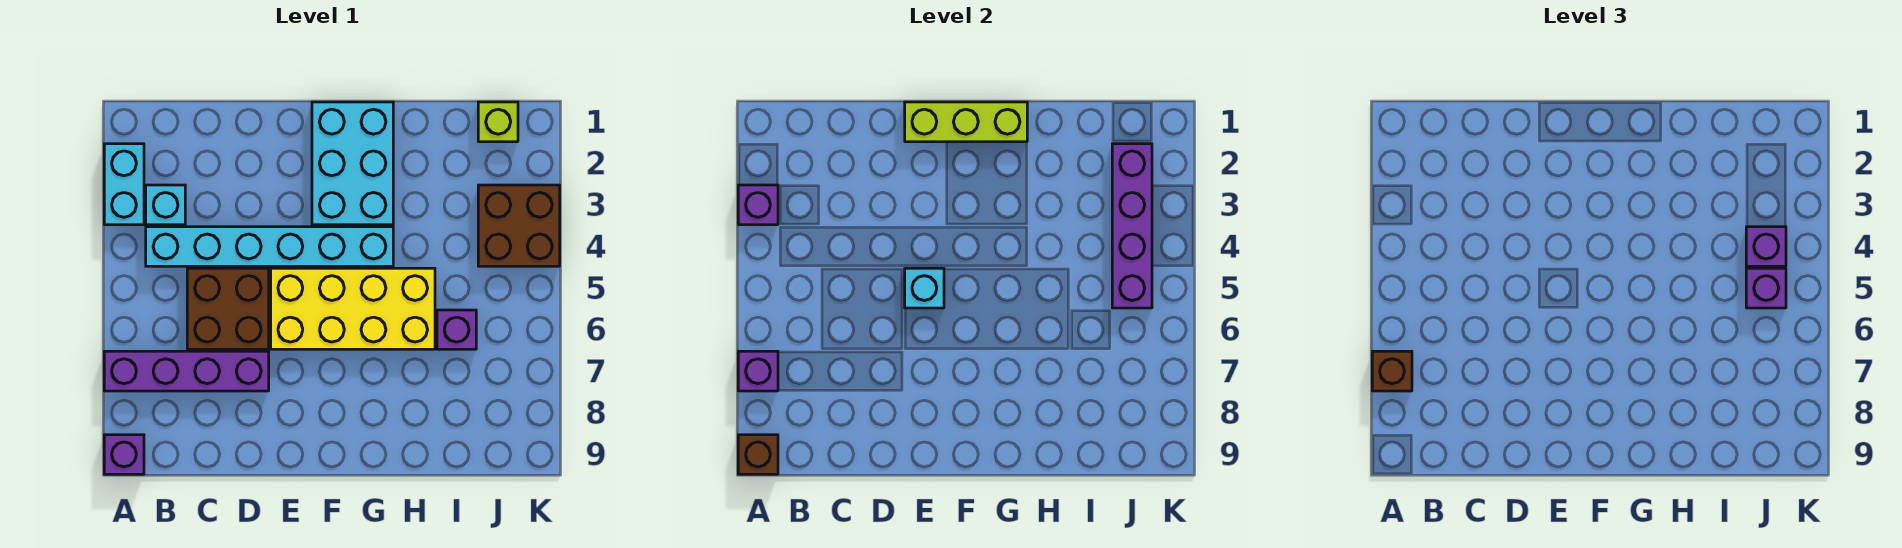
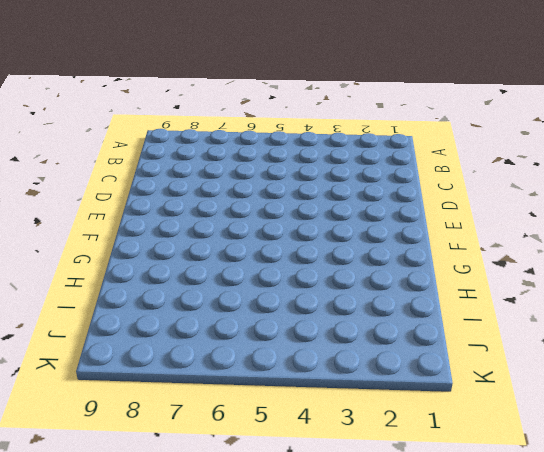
none -> cyan 1x2 brick [104,144,144,225]
none -> purple 1x4 brick [104,351,269,391]
none -> purple 1x1 brick [104,435,144,474]

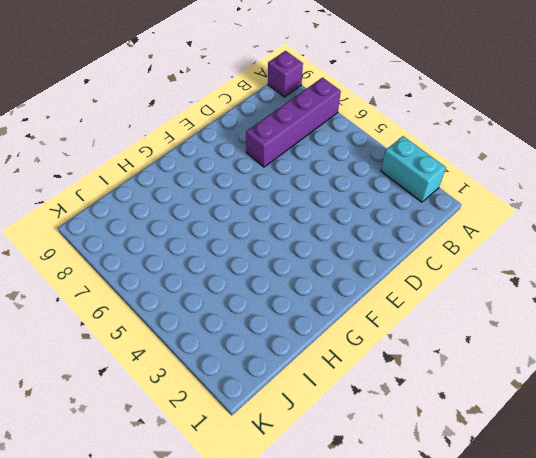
none -> cyan 1x1 brick [146,185,185,225]
none -> cyan 1x6 brick [146,227,393,266]
none -> brown 2x2 brick [187,268,269,349]

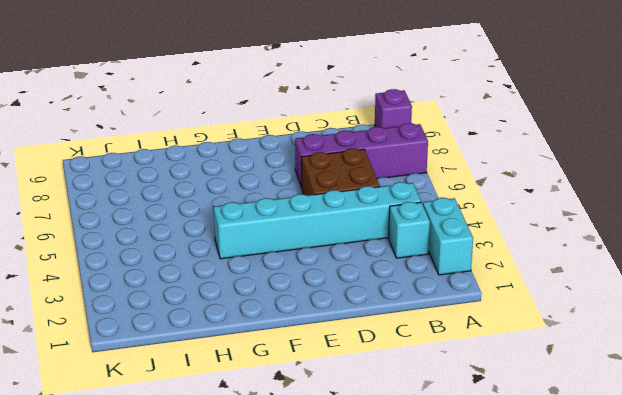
none -> yellow 2x4 brick [271,268,435,349]
none -> cyan 2x3 brick [312,102,393,225]
none -> purple 1x1 brick [437,310,476,349]

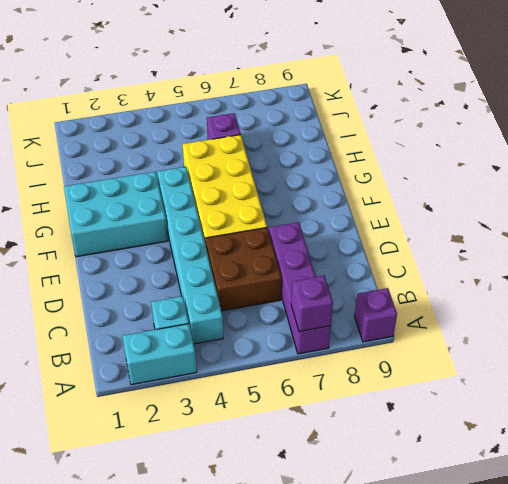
none -> lime 1x1 brick [478,102,518,142]
none -> brown 2x2 brick [478,185,560,266]
none -> purple 1x1 brick [738,185,778,225]

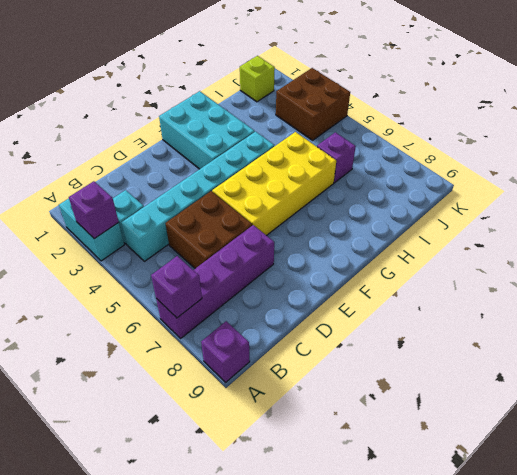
none -> brown 1x1 brick [738,435,778,474]
none -> lime 1x3 brick [905,102,1027,142]
none -> cyan 1x1 brick [905,268,944,308]

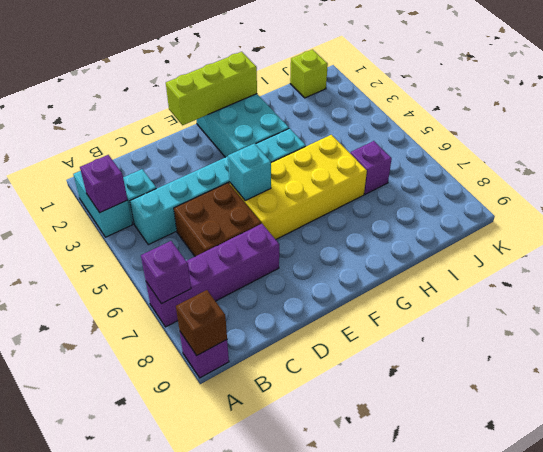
none -> brown 2x2 brick [478,185,560,266]
none -> purple 1x4 brick [1112,144,1152,308]
none -> brown 1x1 brick [1372,351,1412,391]

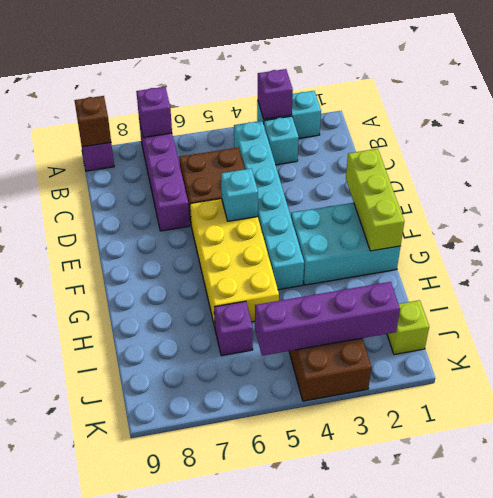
none -> brown 1x1 brick [1372,351,1412,391]
none -> purple 1x1 brick [1746,227,1786,266]
none -> purple 1x1 brick [1746,268,1786,308]

